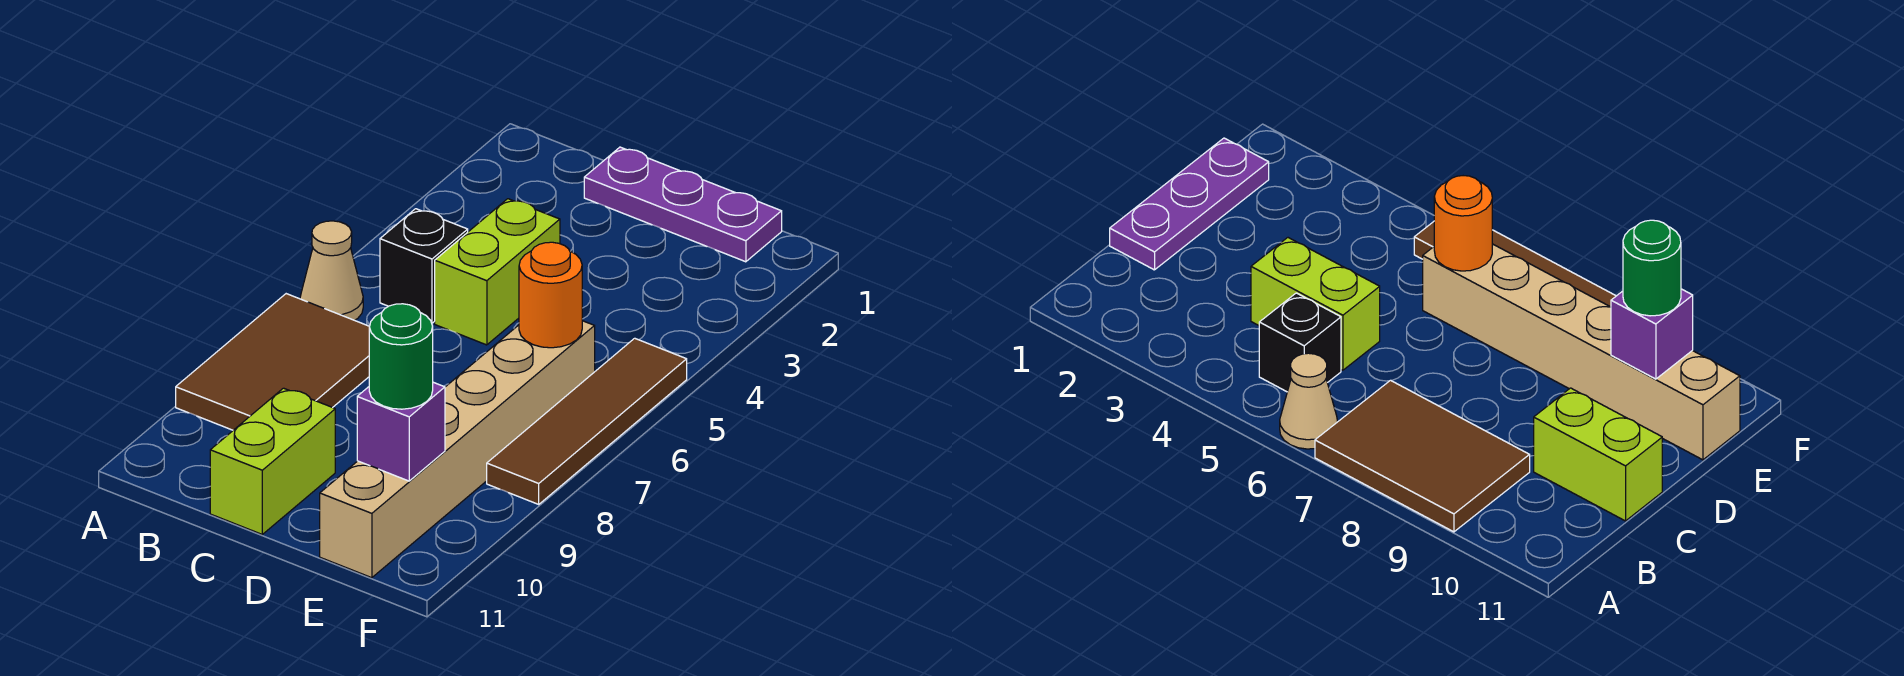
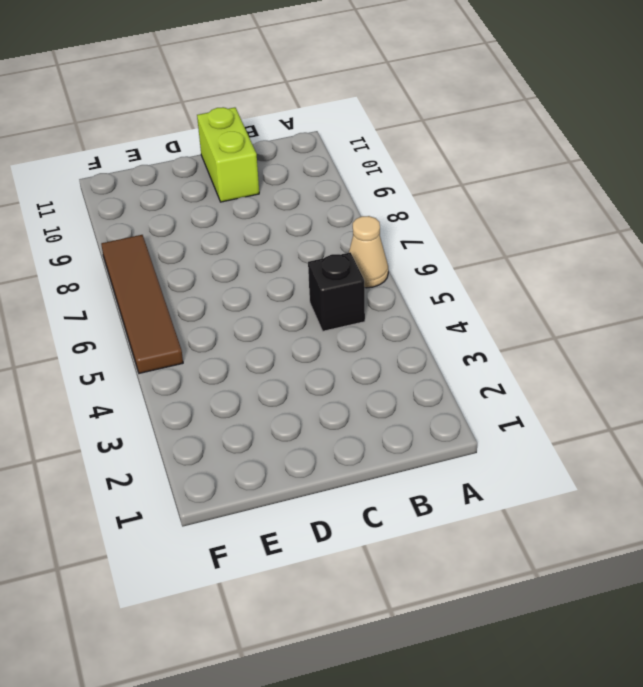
none -> brown 2x3 tile [176,294,370,430]
none -> purple 1x3 plate [584,147,782,262]

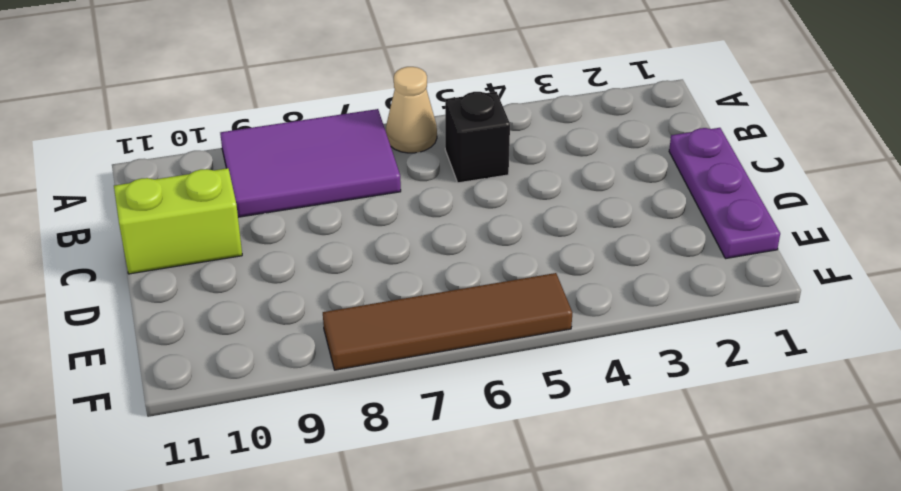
purple 2x3 tile [220,109,401,217] -> brown 2x3 tile [176,294,370,430]
none -> lime 1x2 brick [435,199,560,345]
none -> tan 1x6 brick [320,321,595,578]

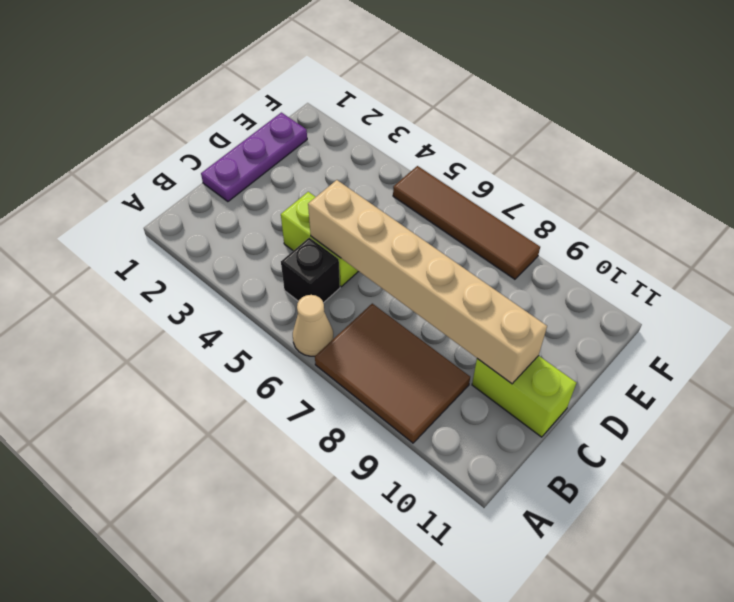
tan 1x6 brick [308,180,547,384] -> tan 1x6 brick moved to [320,321,595,578]
none -> orange 1x1 round brick [519,242,582,348]
none -> purple 1x1 brick [357,382,445,481]

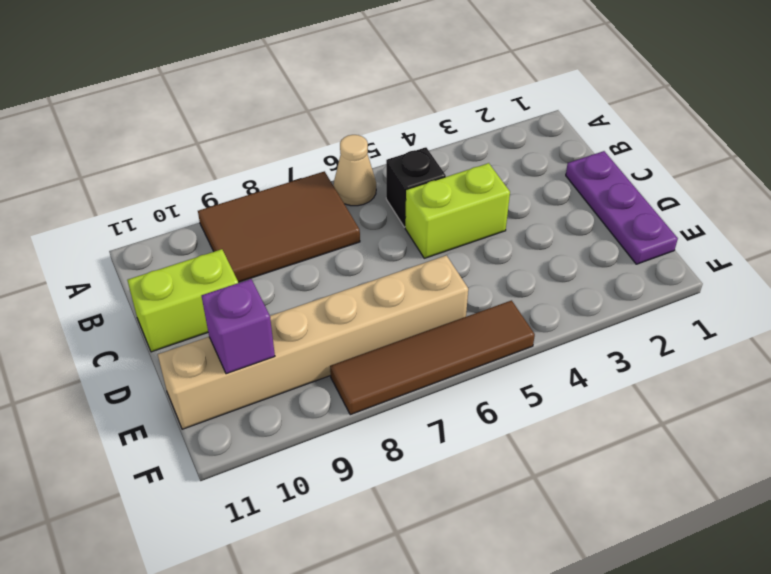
none -> orange 1x1 round brick [519,242,582,348]
none -> green 1x1 round brick [369,304,433,409]

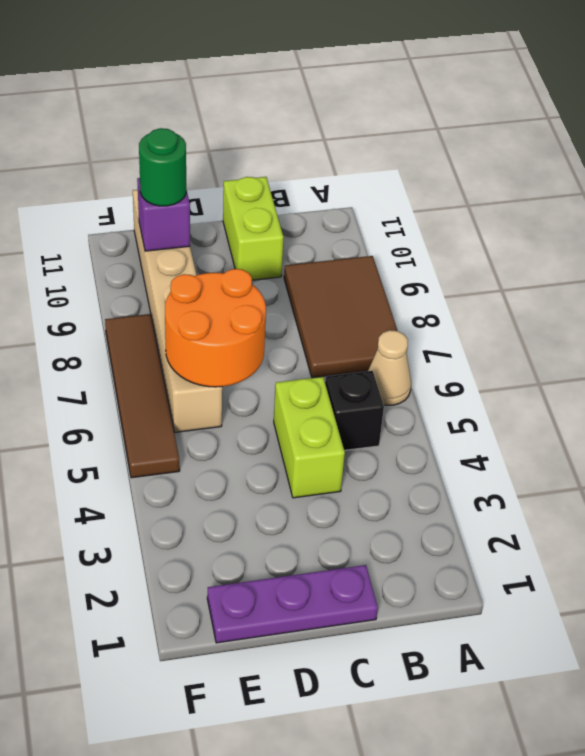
orange 2x2 round brick [165,269,266,387] -> orange 1x1 round brick [519,242,582,348]

